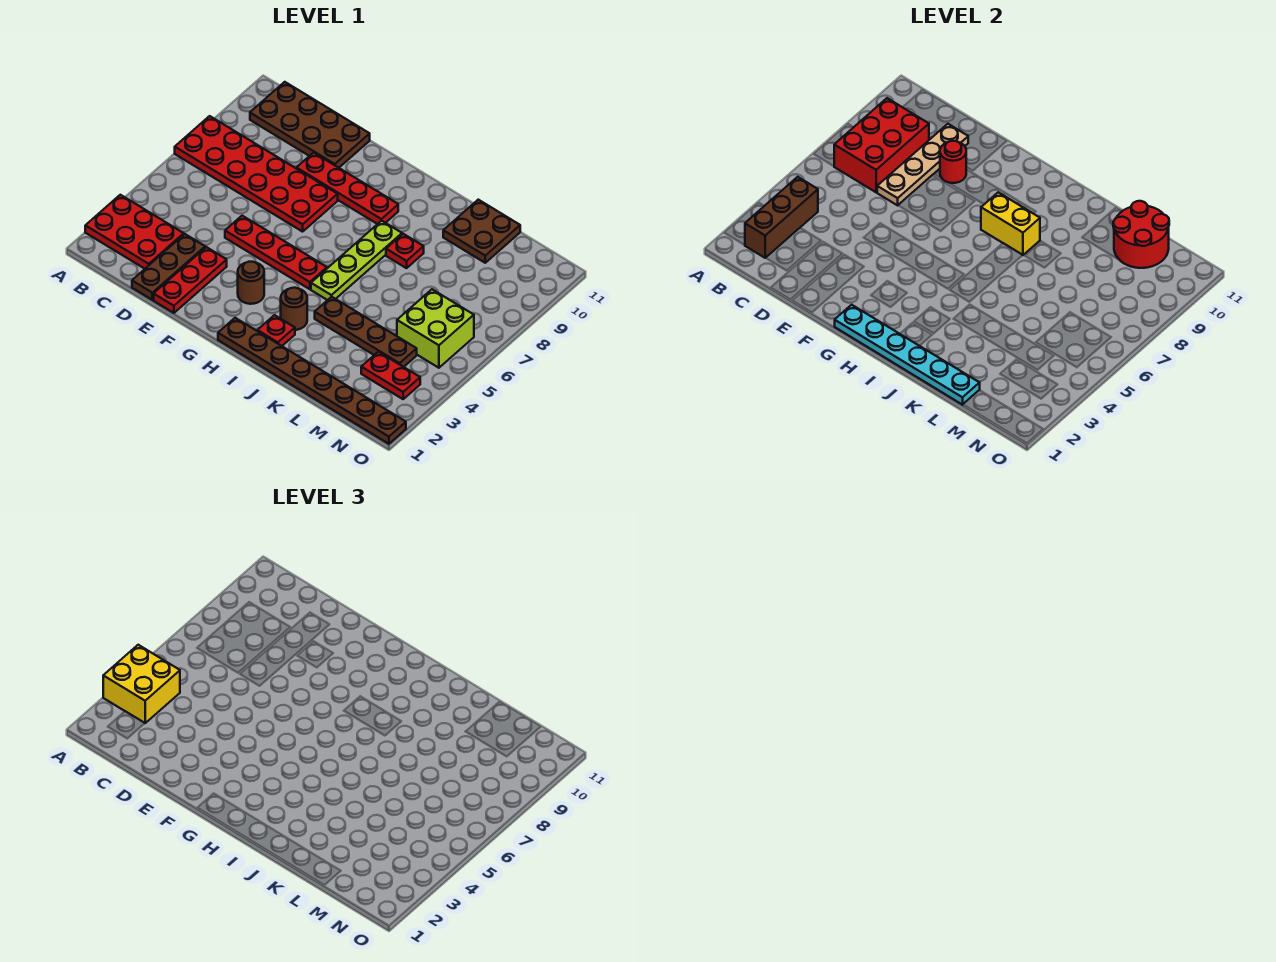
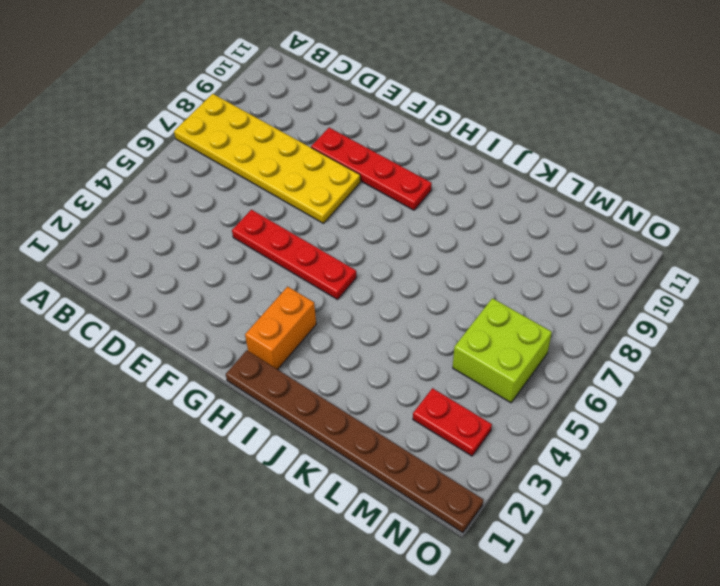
yellow 2x6 plate [174,94,361,223] -> red 2x6 plate [175,116,338,232]
orange 1x2 brick [245,287,316,370] -> none
none -> red 2x3 plate [85,195,184,269]
none -> brown 2x4 plate [250,82,370,168]
none -> brown 1x3 plate [132,234,205,300]

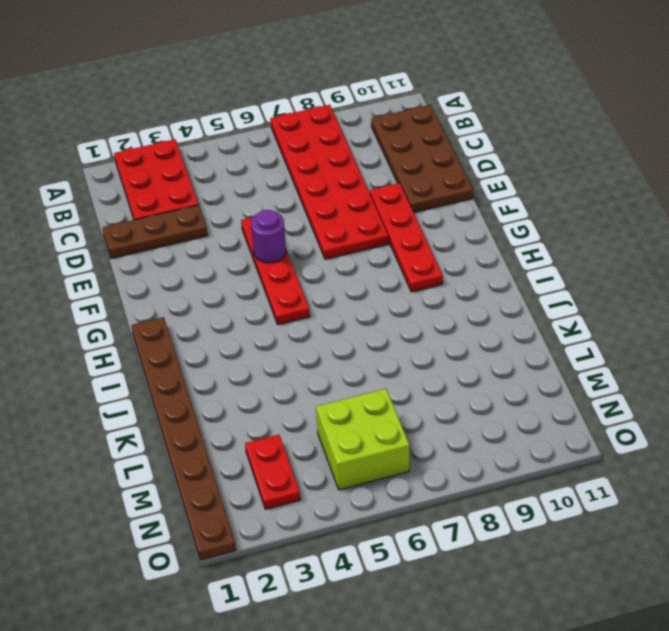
purple 1x1 round brick [251,210,286,263] -> none
none -> red 1x3 plate [154,247,227,313]
none -> brown 1x1 round brick [238,262,264,304]
none -> red 1x1 plate [257,315,295,346]

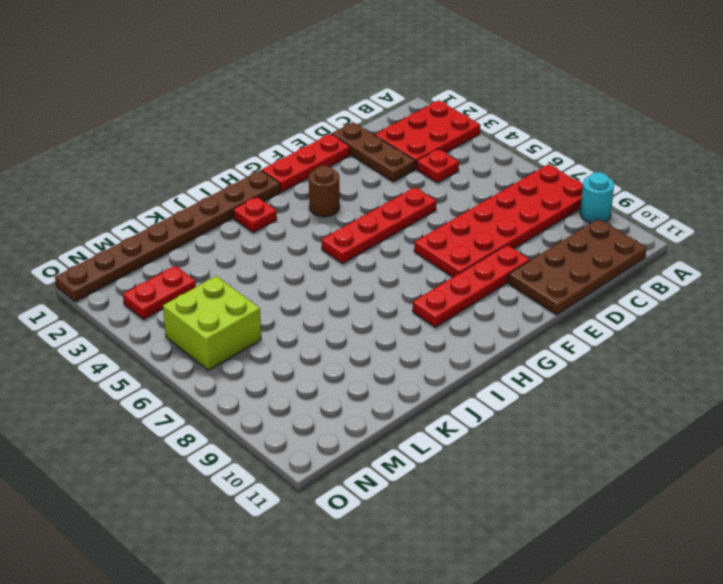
cyan 1x1 round brick [580,172,614,223] -> none
red 1x1 plate [417,149,459,183] -> red 1x1 plate moved to [386,234,424,268]
red 1x3 plate [262,134,350,192] -> red 1x3 plate turned to [154,247,227,313]
none -> brown 1x1 round brick [281,288,307,330]
none -> lime 1x4 plate [311,221,402,300]
none -> brown 1x4 plate [315,297,417,367]

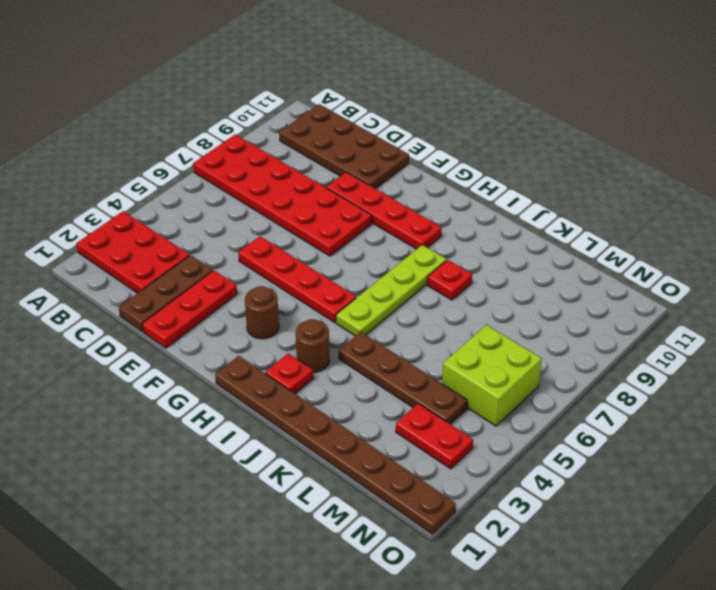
none -> brown 2x2 plate [443,200,520,263]
none -> brown 1x3 brick [745,177,818,258]
none -> red 2x3 brick [834,98,929,192]

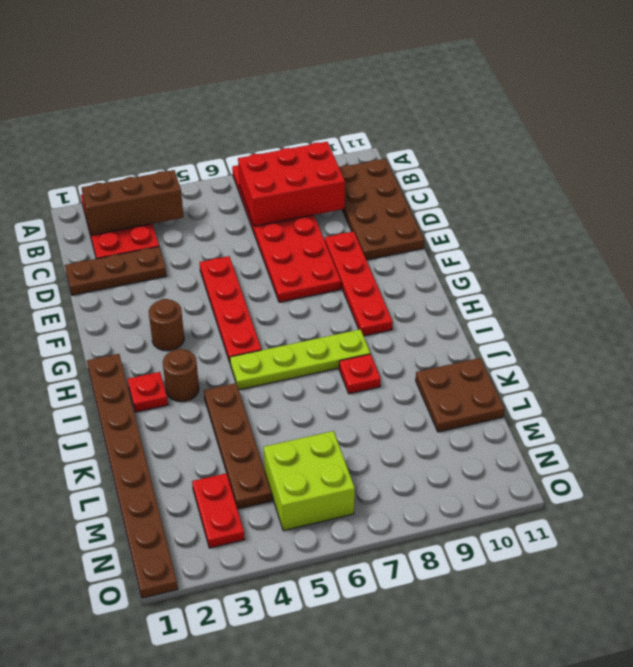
none -> red 1x3 plate [154,247,227,313]
none -> tan 1x4 plate [877,124,968,205]
none -> red 1x1 round brick [940,141,966,183]

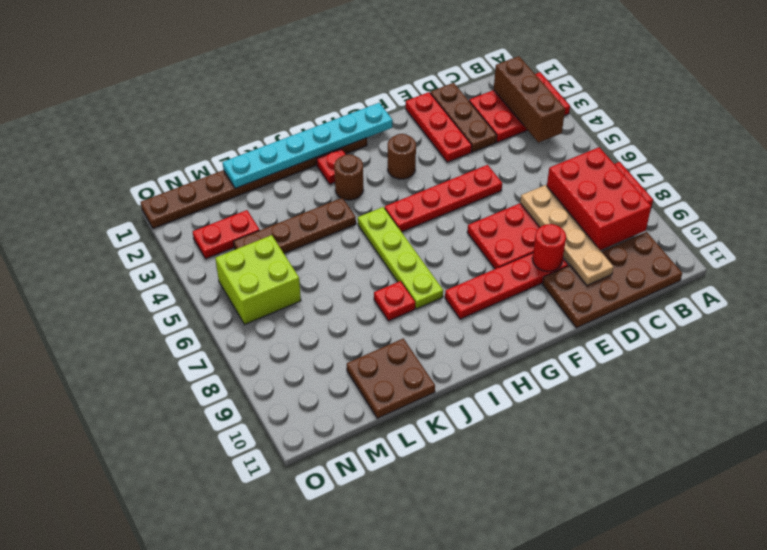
none -> yellow 1x2 brick [981,192,1040,255]
none -> red 2x2 round brick [1113,201,1169,268]
none -> yellow 2x2 brick [103,645,180,723]

